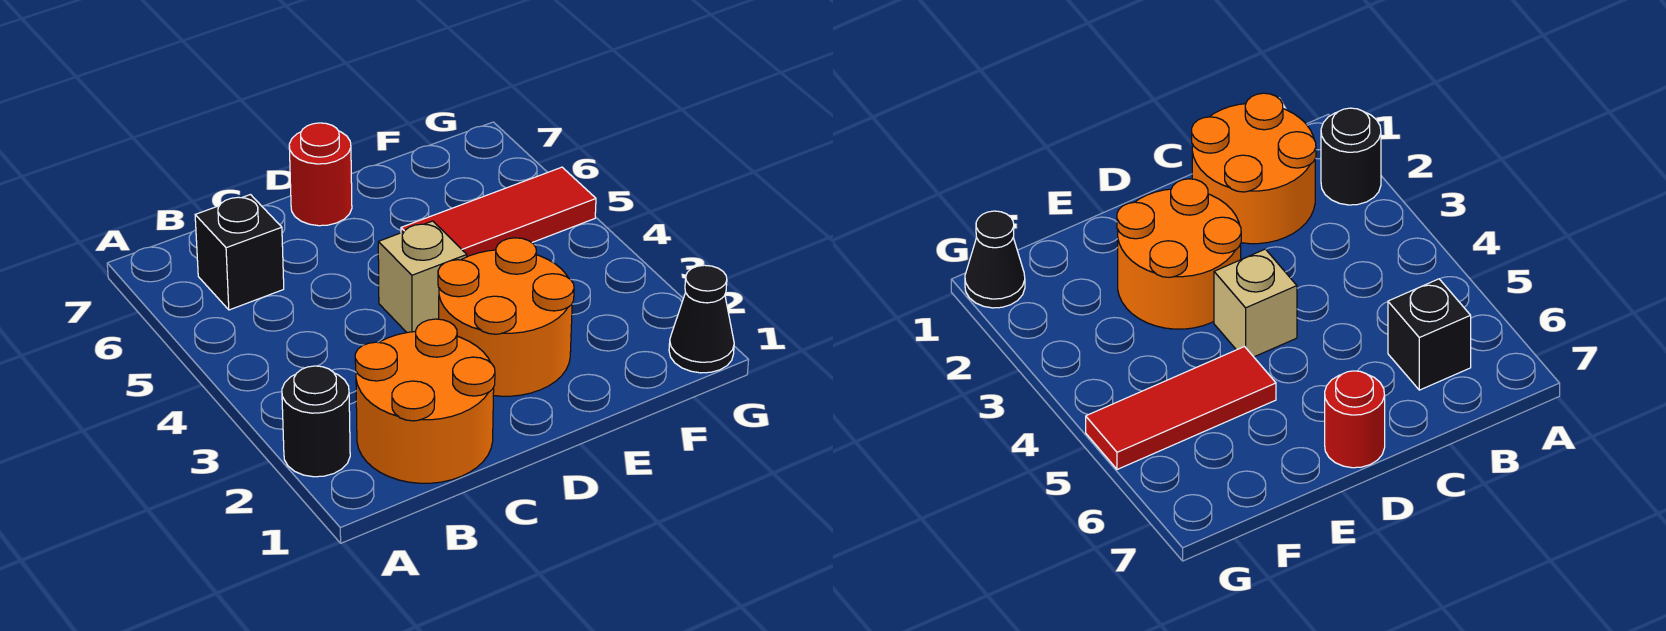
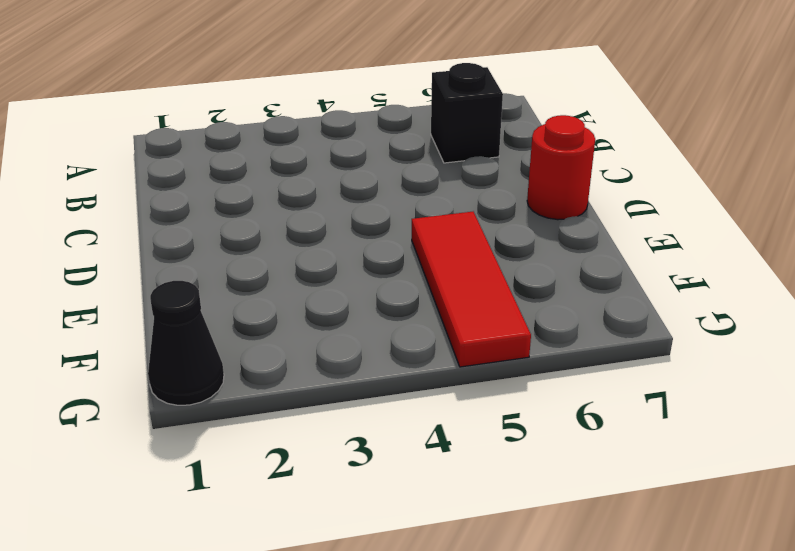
none -> black 1x1 round brick [282,366,350,477]
none -> orange 2x2 round brick [355,319,495,483]

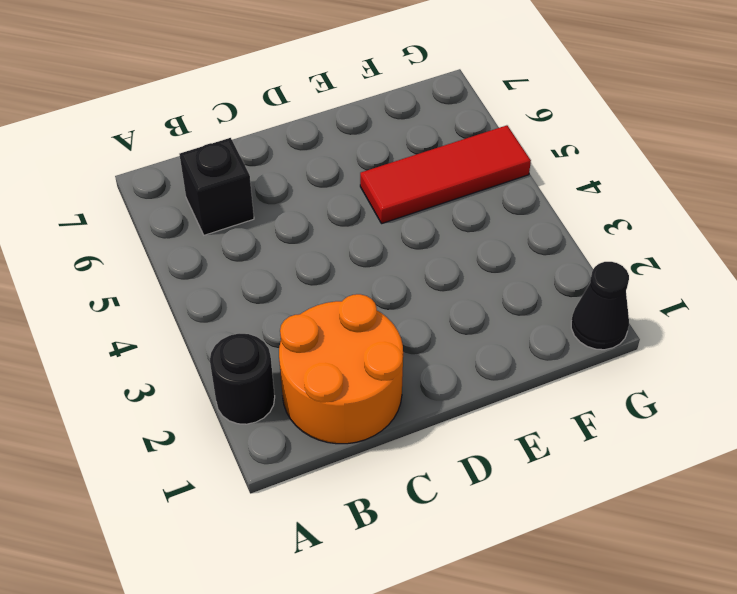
none -> orange 2x2 round brick [438,238,574,396]
none -> tan 1x1 brick [378,221,467,333]

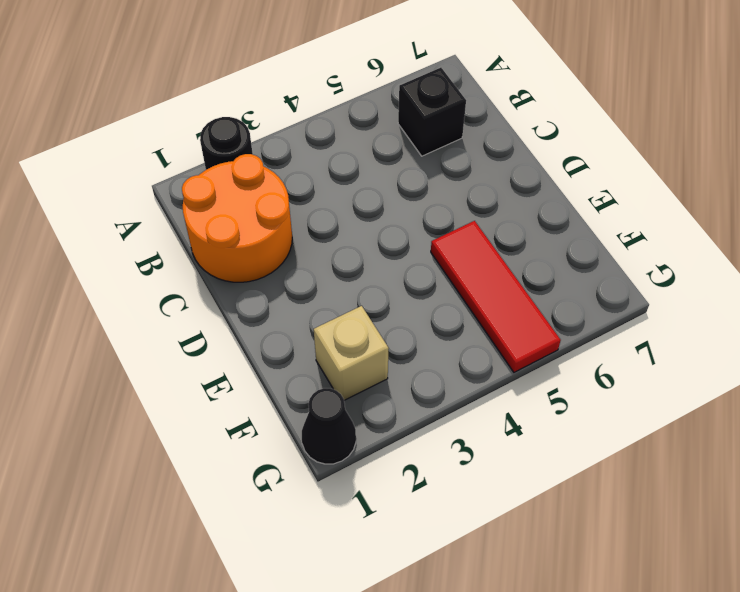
tan 1x1 brick [314,306,389,400] -> tan 1x1 brick moved to [378,221,467,333]
none -> orange 2x2 round brick [438,238,574,396]
none -> red 1x1 round brick [289,123,352,226]

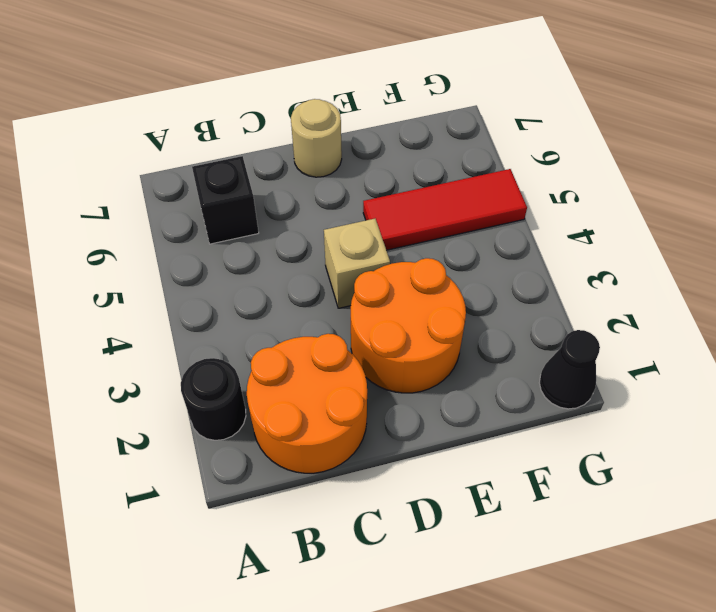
tan 1x1 round brick [291,99,342,177] -> red 1x1 round brick [289,123,352,226]

